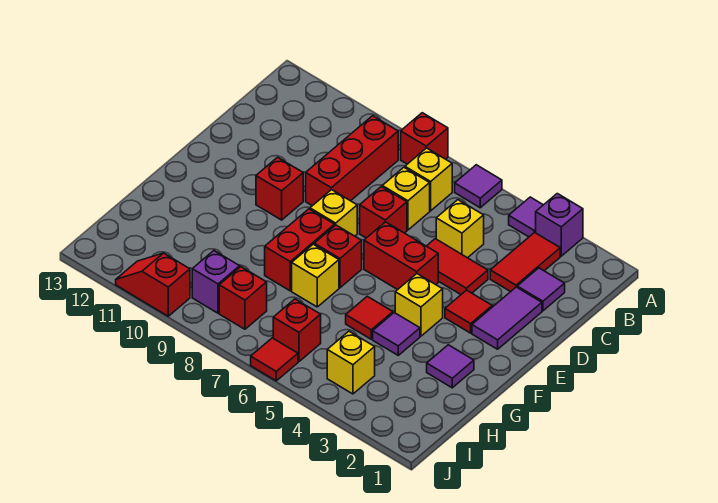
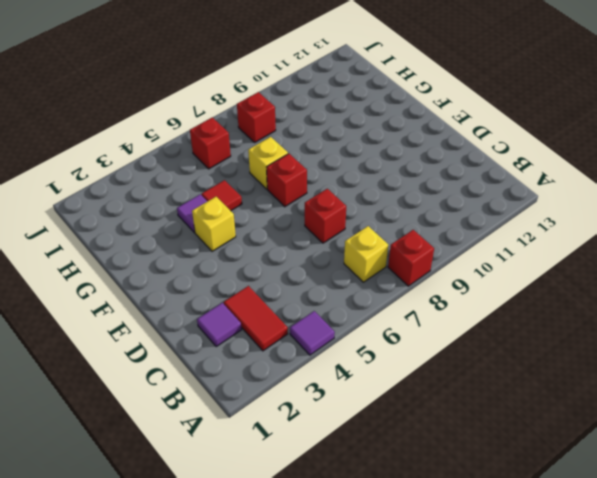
none -> purple 1x1 brick [536,194,583,256]
none -> purple 1x1 tile [455,165,502,208]
none -> red 1x3 brick [306,116,398,206]
none -> yellow 1x1 brick [436,200,484,258]

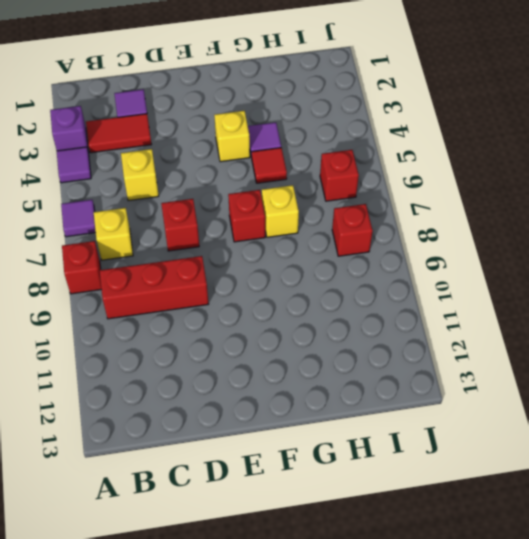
none -> yellow 1x1 brick [382,168,430,230]
none -> purple 1x2 tile [472,287,542,349]
none -> red 1x2 tile [427,239,488,294]
none -> red 1x1 tile [445,290,492,333]

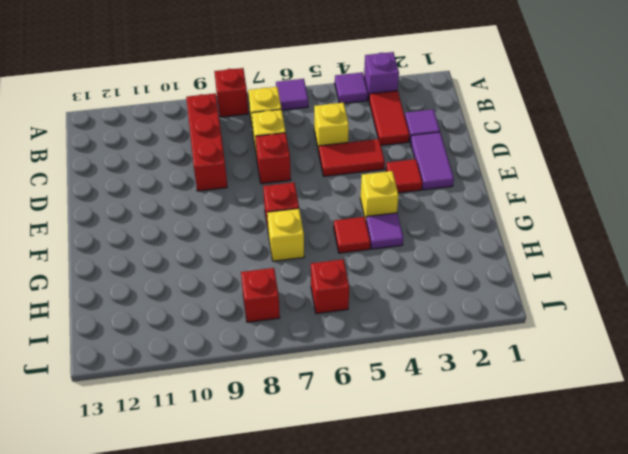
none -> red 1x2 brick [364,222,438,290]
none -> yellow 1x1 brick [310,190,357,236]
none -> red 1x1 brick [256,157,303,220]
none -> red 1x2 brick [265,209,335,291]

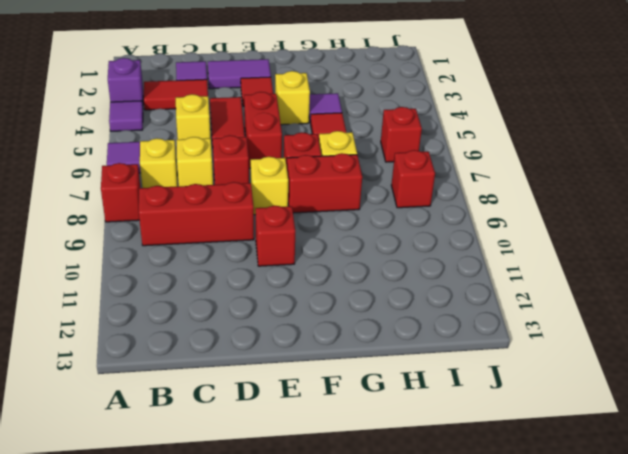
none -> purple 1x1 tile [427,345,474,388]
none -> yellow 1x1 brick [327,331,375,394]
none -> purple 1x1 brick [192,251,240,313]
none -> red 1x1 tile [251,338,298,381]

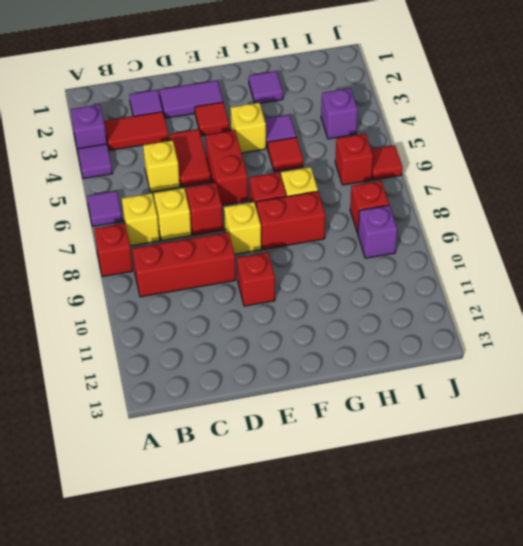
purple 1x1 brick [321,88,358,139] -> yellow 1x1 brick [327,331,375,394]
none -> red 1x2 slope [116,253,190,316]

